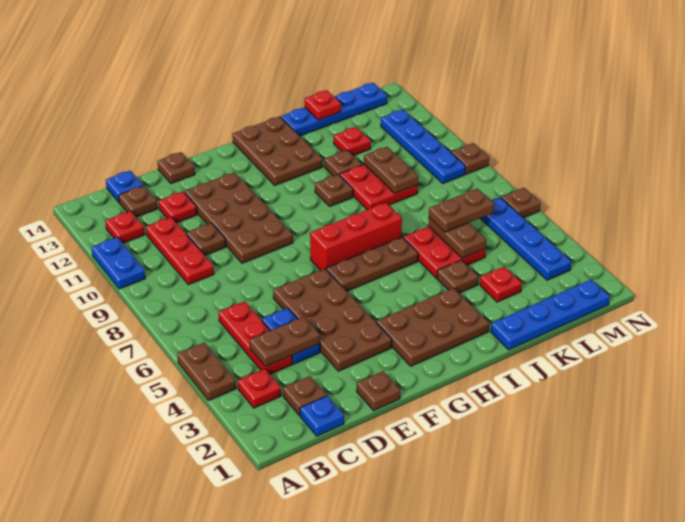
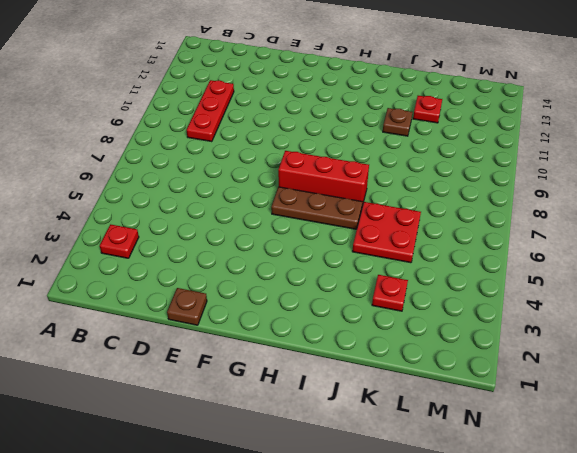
none -> brown 1x2 plate [177,343,236,400]
none -> blue 1x2 plate [92,237,145,289]
none -> red 1x1 plate [106,211,145,243]
none -> blue 1x1 plate [300,396,344,436]

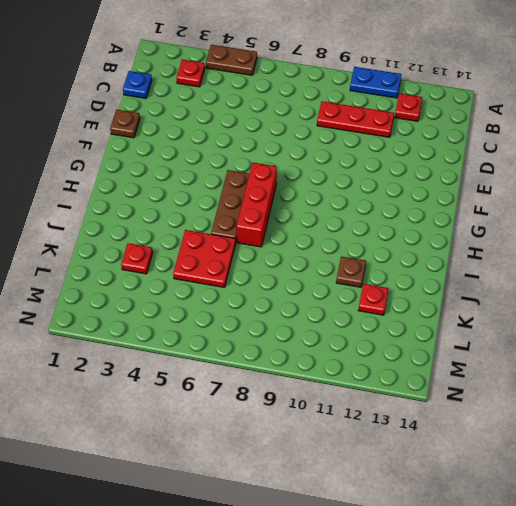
none -> brown 1x1 plate [283,376,326,416]
none -> red 1x3 plate [219,301,292,374]
none -> brown 1x1 plate [119,186,157,217]
none -> blue 1x1 plate [106,171,143,203]

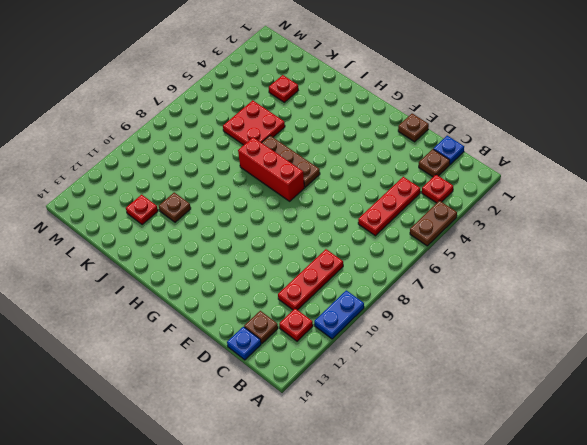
none -> blue 1x2 plate [262,308,320,364]
none -> brown 1x1 plate [186,223,226,255]
none -> red 1x1 plate [159,192,197,223]
none -> brown 2x4 plate [273,269,392,371]

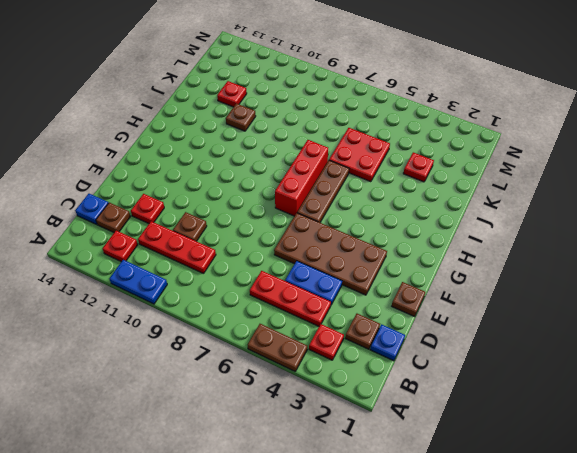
none -> brown 2x4 plate [185,173,293,263]
none -> brown 1x1 plate [157,152,195,184]
none -> brown 2x3 plate [376,288,489,366]
none -> brown 2x3 plate [232,116,323,185]

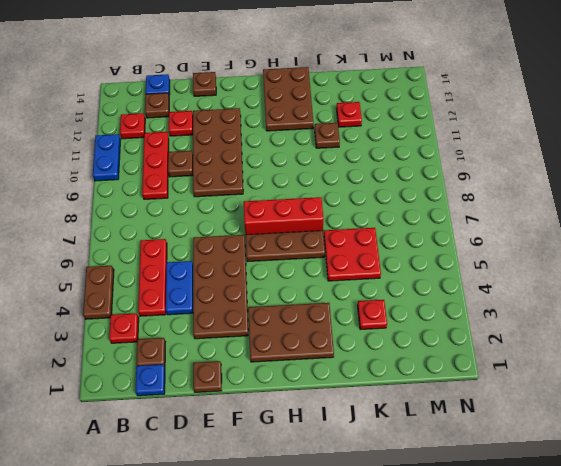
none -> brown 1x1 plate [315,174,353,206]
none -> blue 1x4 plate [491,279,610,350]
none -> brown 1x1 plate [437,260,478,293]
none -> red 2x2 plate [340,165,418,210]

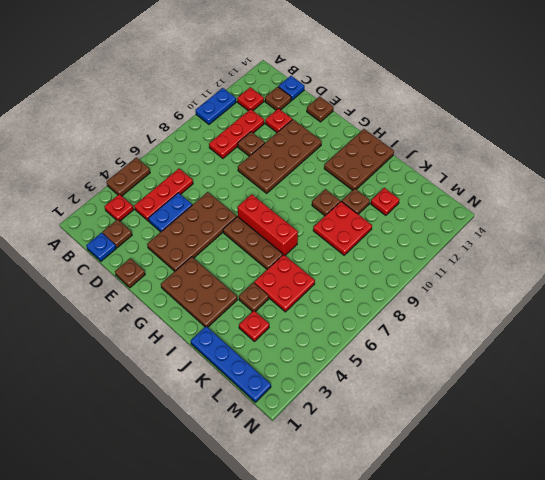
none -> blue 1x4 plate [281,83,387,136]
none -> blue 1x4 plate [480,197,571,280]
none -> blue 1x4 plate [381,110,466,183]
none -> brown 1x1 plate [501,188,541,218]

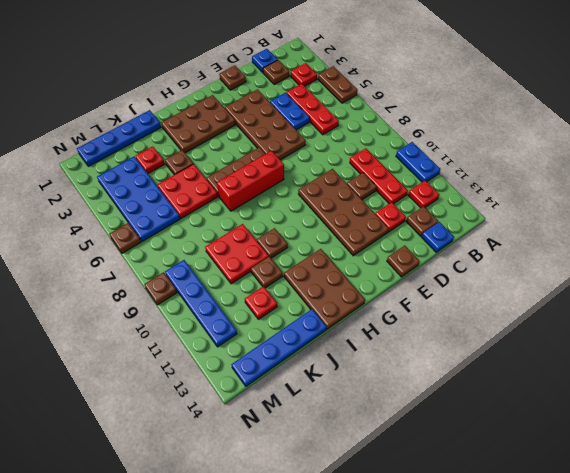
blue 2x4 plate [97,157,180,241] -> blue 1x4 plate [480,197,571,280]
none -> brown 1x2 plate [250,317,320,367]
none -> brown 1x2 plate [428,218,486,258]
none -> brown 1x2 plate [364,147,418,194]
none -> red 1x1 plate [304,90,341,120]

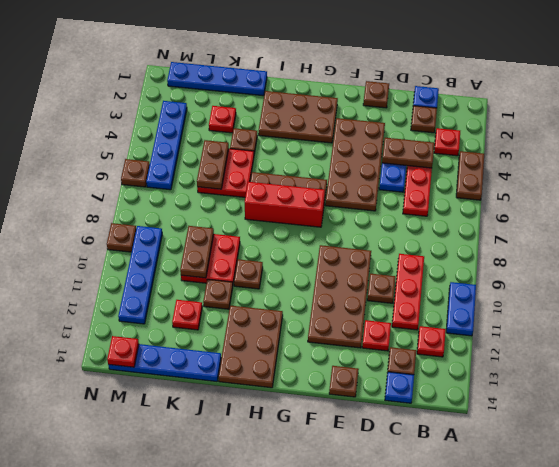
red 1x1 plate [107,336,139,367] -> red 1x1 plate moved to [304,90,341,120]
none -> brown 1x2 plate [429,188,494,232]

